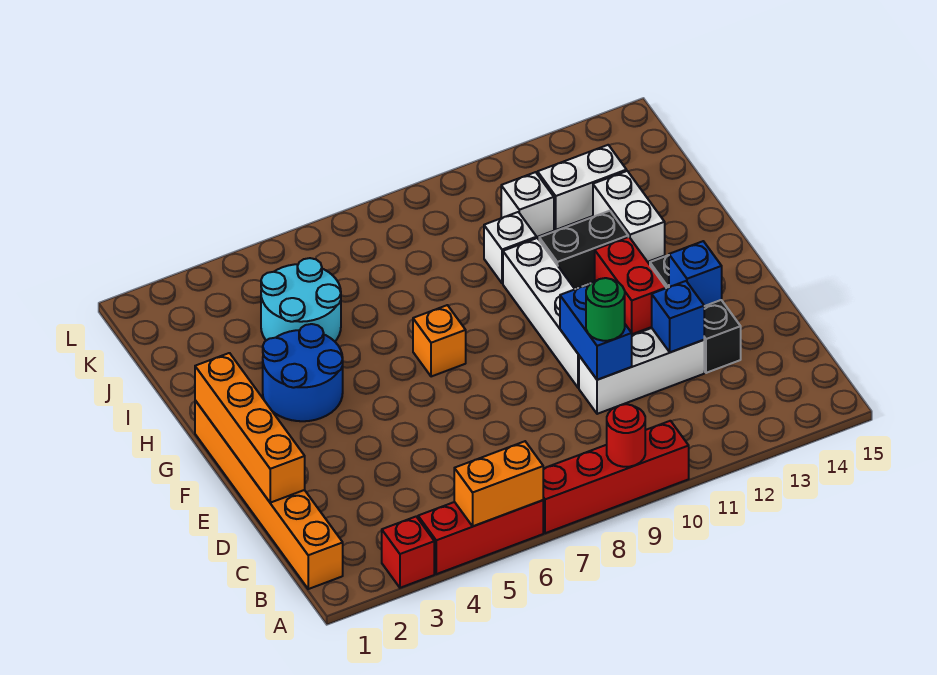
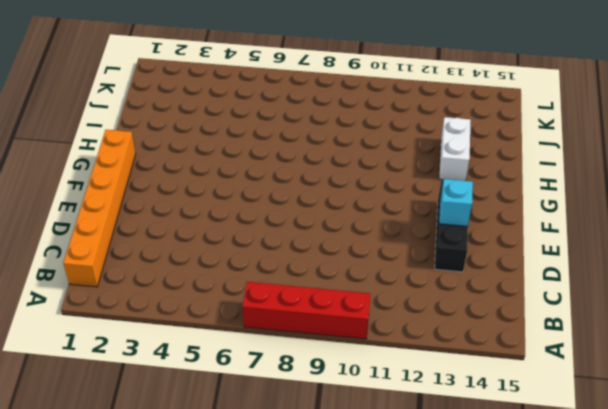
cyan 1x1 brick [439,179,473,226] -> blue 1x1 brick [669,241,722,306]
none -> red 1x1 brick [382,517,434,588]
none -> red 1x3 brick [418,500,543,574]
none -> white 1x3 brick [579,328,704,414]

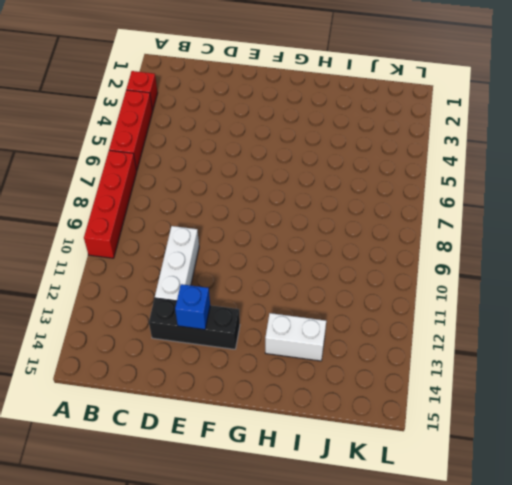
none -> orange 1x6 brick [195,400,343,589]
none -> white 1x4 brick [503,238,579,388]
none -> red 1x2 brick [595,237,666,334]

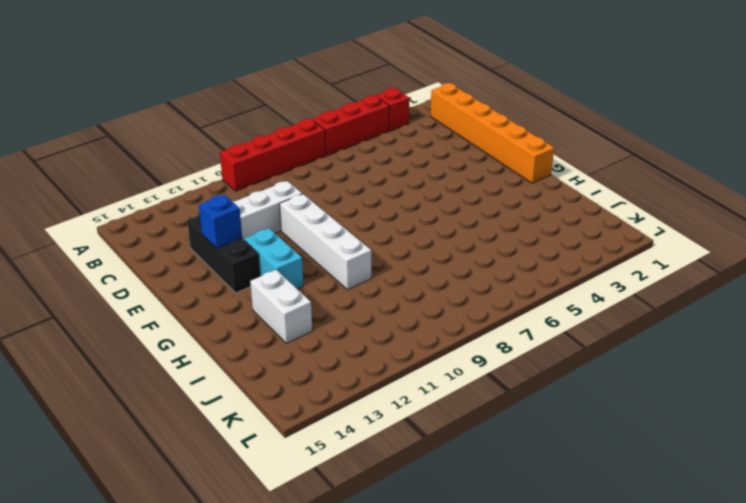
cyan 1x2 brick [244,228,303,289] -> red 1x2 brick [595,237,666,334]
none -> blue 2x2 round brick [263,324,343,421]
none -> orange 1x1 brick [413,305,466,377]
none -> black 1x2 brick [539,211,628,289]

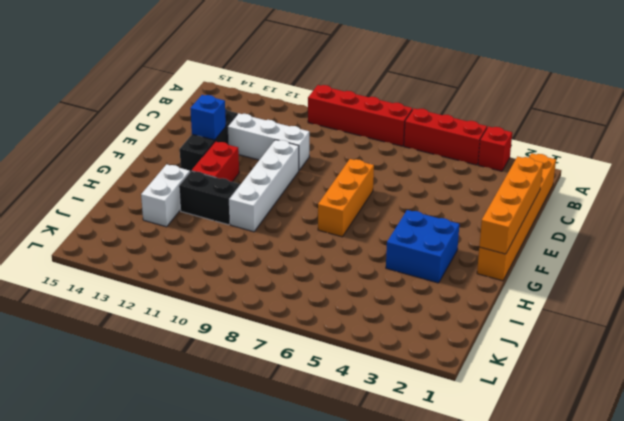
orange 1x3 brick [318,159,374,237] -> orange 1x1 brick [413,305,466,377]
blue 2x2 brick [386,210,459,283] -> blue 2x2 round brick [263,324,343,421]
none -> cyan 2x2 round brick [261,258,341,341]
none -> white 1x1 brick [484,212,537,283]
none -> white 1x1 brick [501,172,554,237]

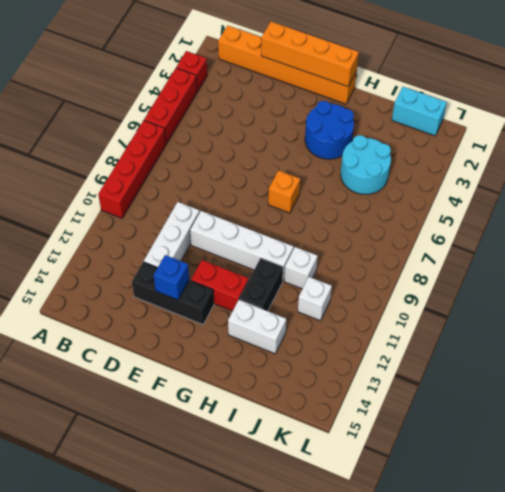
cyan 1x2 brick [392,87,447,136] -> none
none -> white 1x2 brick [538,145,627,230]
none -> orange 1x2 brick [454,441,543,526]
none -> red 1x1 round brick [607,404,645,467]

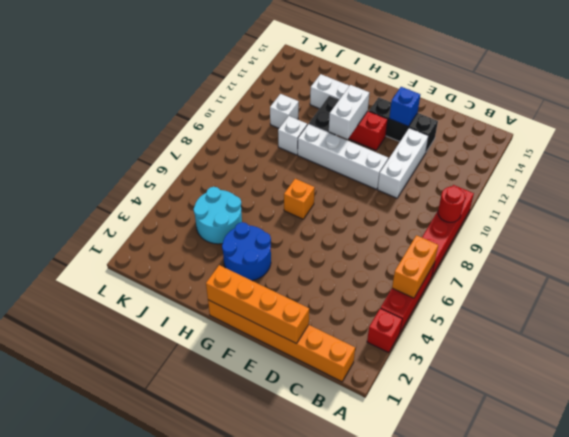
white 1x2 brick [329,85,369,139] -> white 1x2 brick moved to [538,145,627,230]
none -> blue 1x2 brick [560,284,632,380]
none -> blue 1x1 brick [652,281,704,352]
none -> green 1x1 round brick [586,278,625,341]

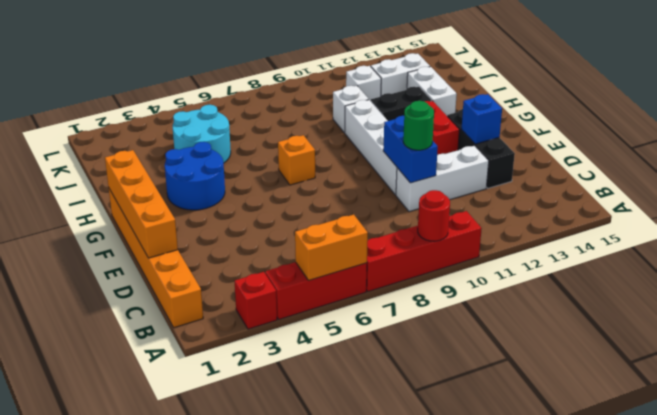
none -> blue 1x1 brick [652,281,704,352]

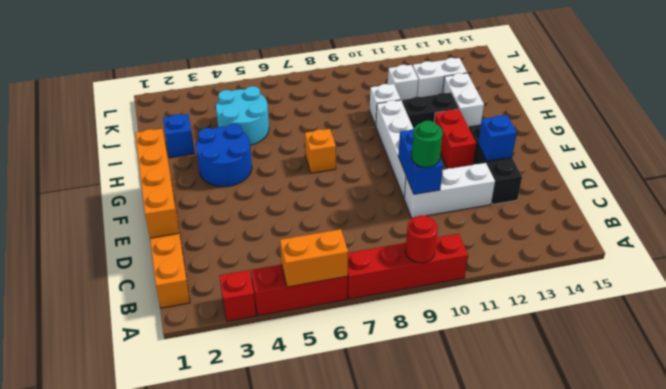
blue 1x1 brick [163,114,195,158] -> blue 1x1 brick moved to [652,281,704,352]

